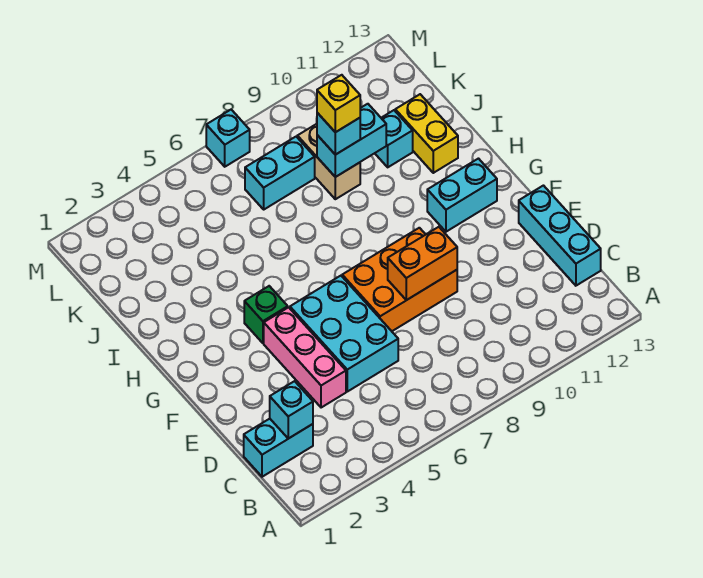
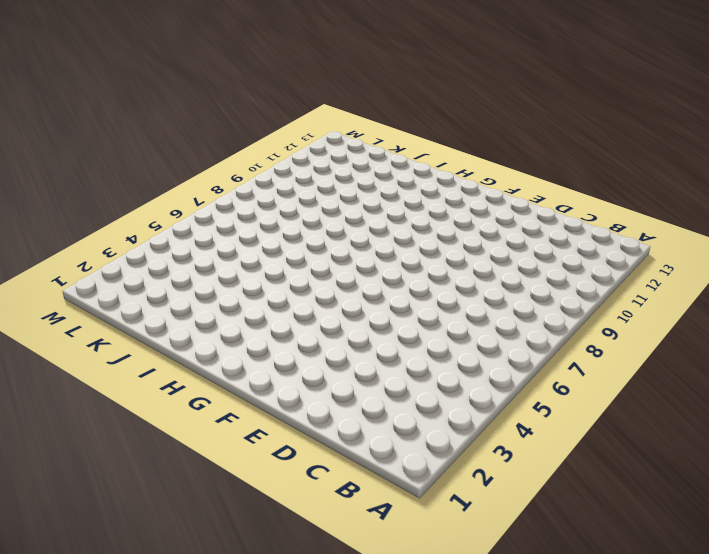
none -> cyan 1x2 brick [244,419,313,477]
none -> cyan 1x3 brick [519,186,601,286]
none -> pink 1x3 brick [264,307,346,408]

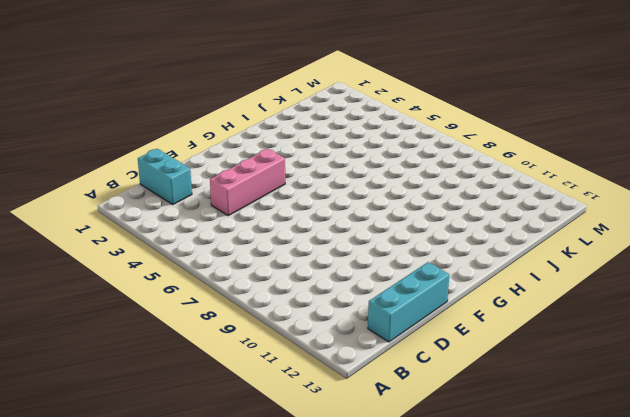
none -> cyan 2x3 brick [290,276,398,392]
none -> orange 2x3 brick [342,228,457,331]
none -> green 1x1 brick [244,286,288,343]

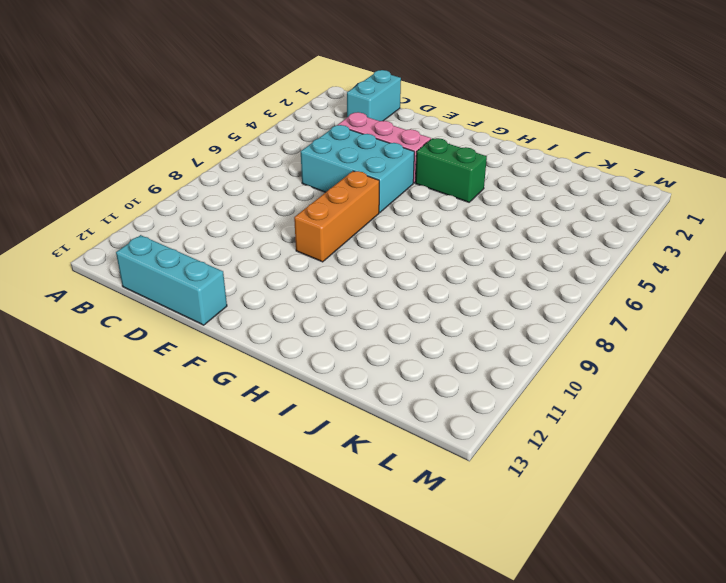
orange 1x3 brick [294,171,379,262] -> orange 2x3 brick [342,228,457,331]
green 1x2 brick [415,138,487,202] -> green 1x1 brick [244,286,288,343]
none -> cyan 1x2 brick [427,159,497,232]
none -> yellow 1x2 brick [395,94,458,173]
none -> tan 1x2 brick [297,124,360,199]

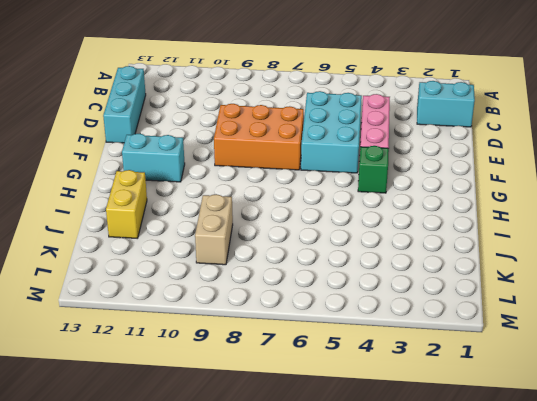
none -> cyan 1x1 brick [375,110,413,167]
none -> cyan 1x2 brick [245,137,315,209]
none -> cyan 1x1 brick [206,110,250,167]

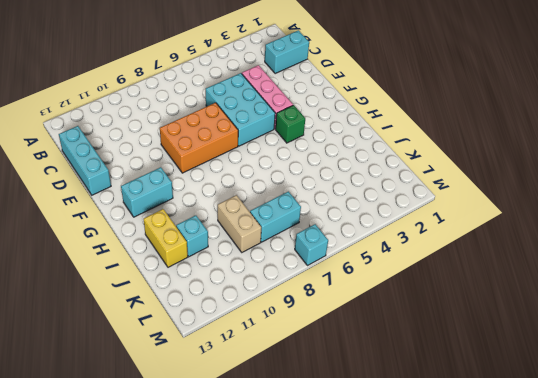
none -> cyan 1x1 brick [270,381,313,439]
none -> orange 1x2 brick [388,227,457,300]
none -> cyan 1x2 brick [317,104,386,177]

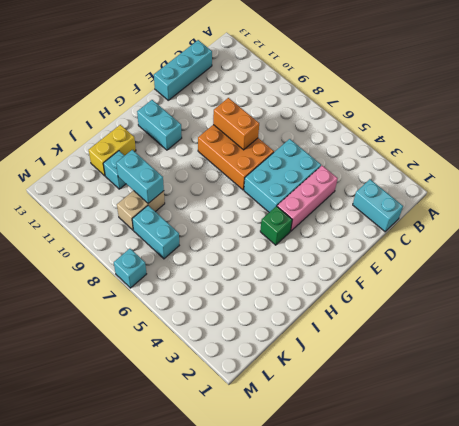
none -> cyan 1x1 brick [270,381,313,439]
none -> cyan 1x1 brick [317,113,360,155]
none -> yellow 1x1 brick [317,75,360,132]

